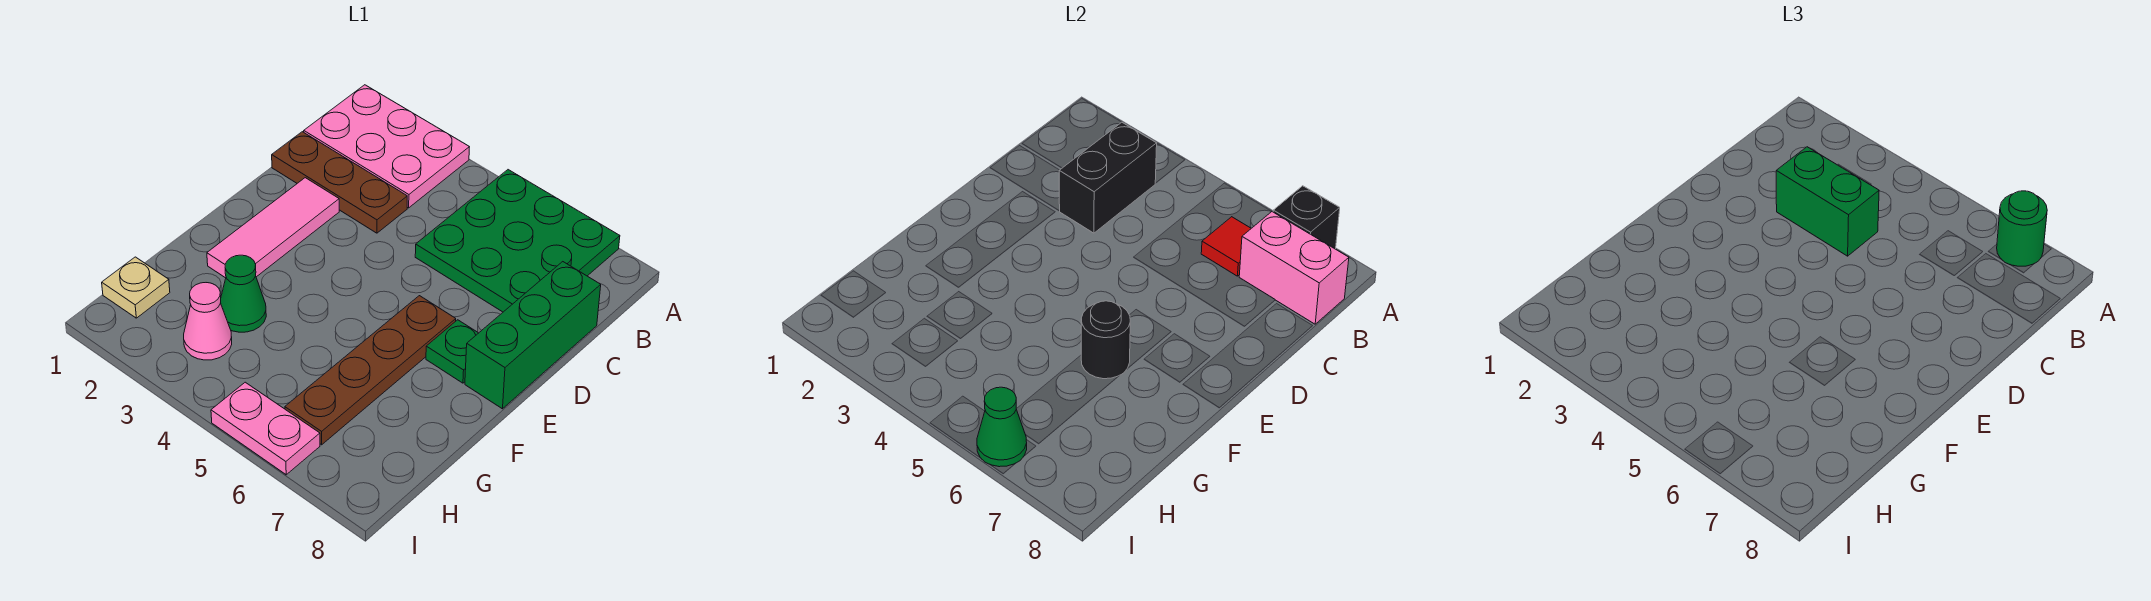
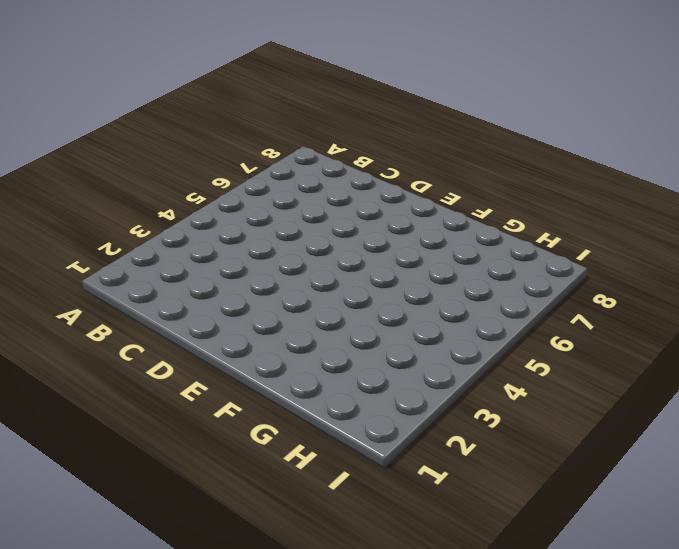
none -> pink 2x3 plate [304,85,469,208]
none -> green 3x3 plate [415,170,620,312]
none -> brown 1x3 plate [272,132,407,233]

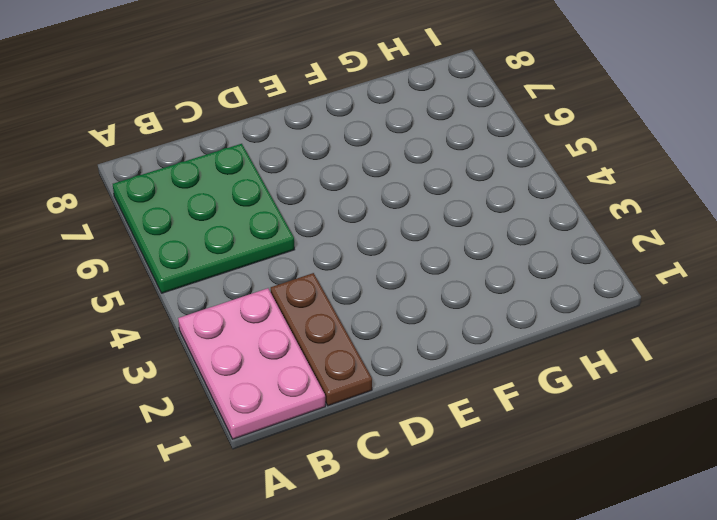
none -> green 1x3 brick [465,262,601,409]
none -> pink 1x3 tile [207,178,339,278]
none -> brown 1x4 plate [285,296,456,445]

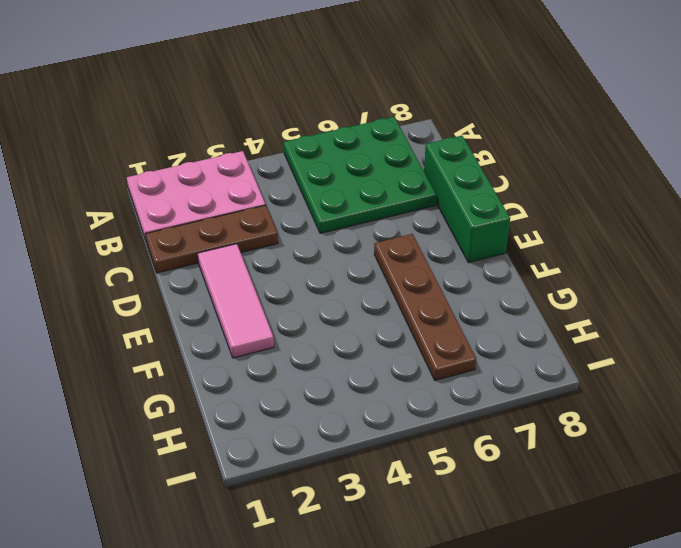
none -> green 1x1 plate [426,320,478,383]
none -> green 1x1 cone [221,255,266,332]
none -> tan 1x1 plate [102,257,170,318]

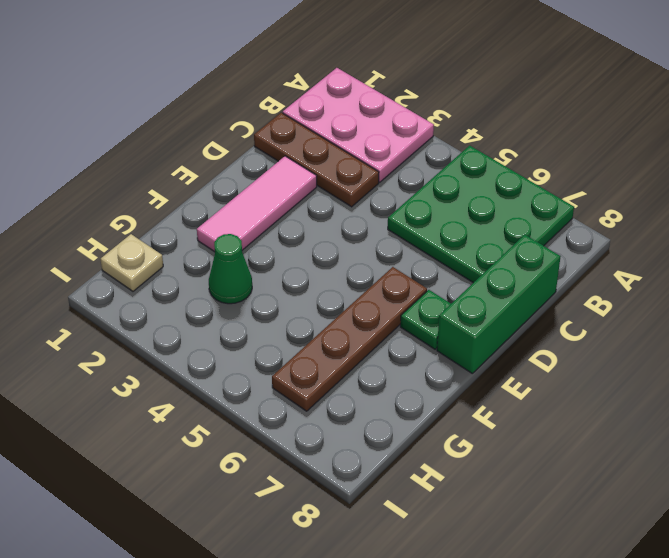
none -> pink 1x1 cone [184,283,232,360]
none -> pink 1x2 plate [211,382,320,475]
none -> black 1x1 brick [1273,186,1340,249]

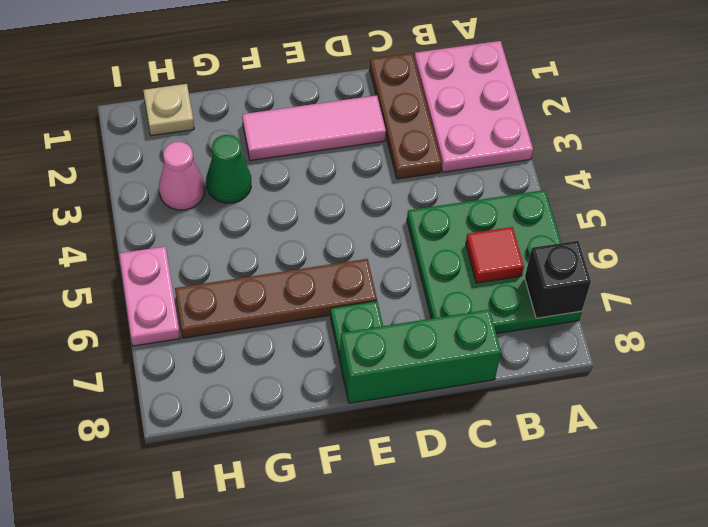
none -> black 1x2 brick [1059,122,1157,233]
none -> pink 1x2 brick [1239,212,1349,324]
none -> black 1x1 round brick [1081,301,1130,379]

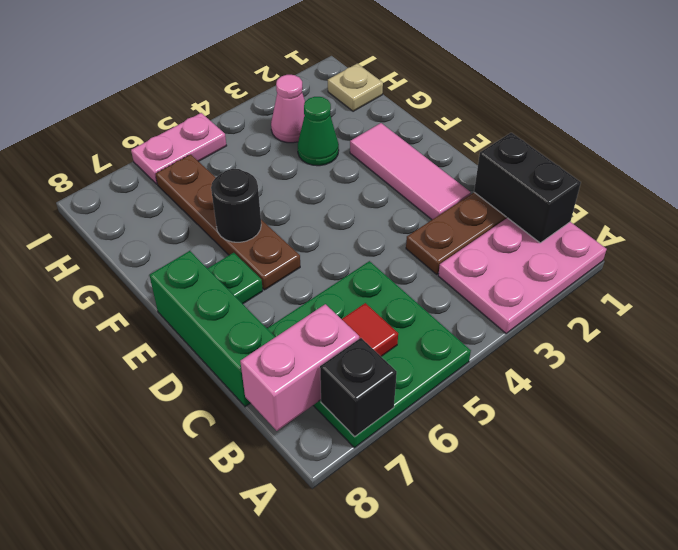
black 1x2 brick [474,133,581,243] -> black 1x2 brick moved to [1059,122,1157,233]
none -> green 1x1 cone [977,387,1027,467]
none -> green 1x1 round brick [1997,191,2047,266]
none -> green 1x2 brick [1776,147,1879,256]

